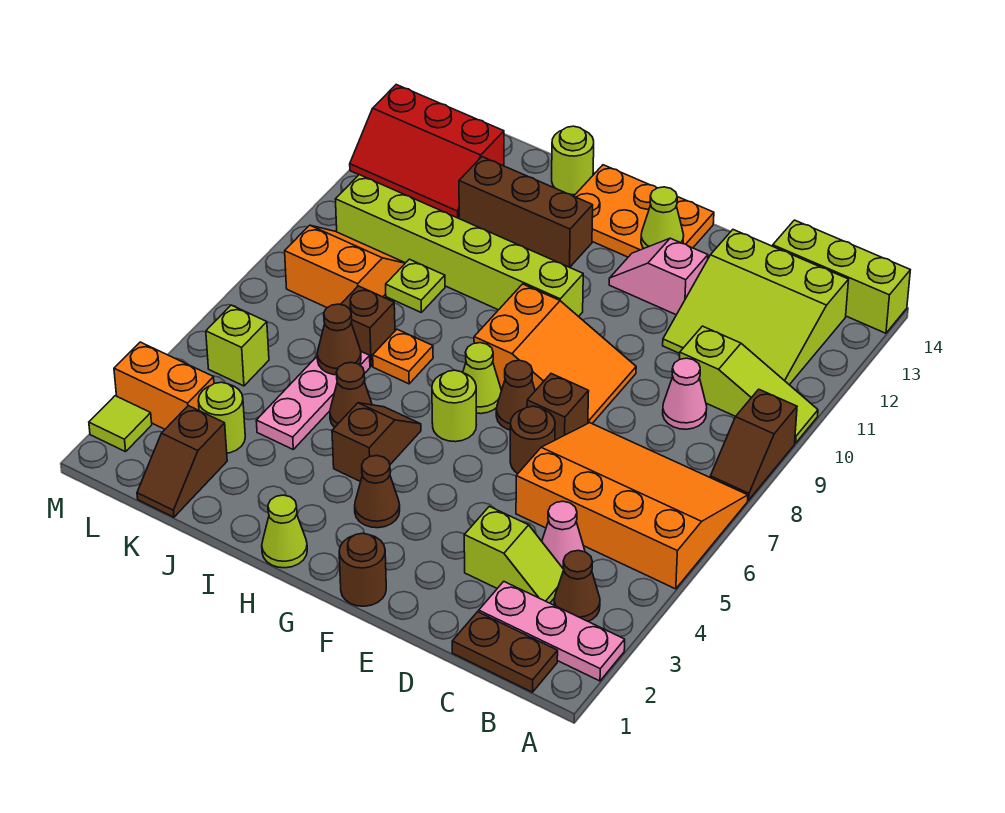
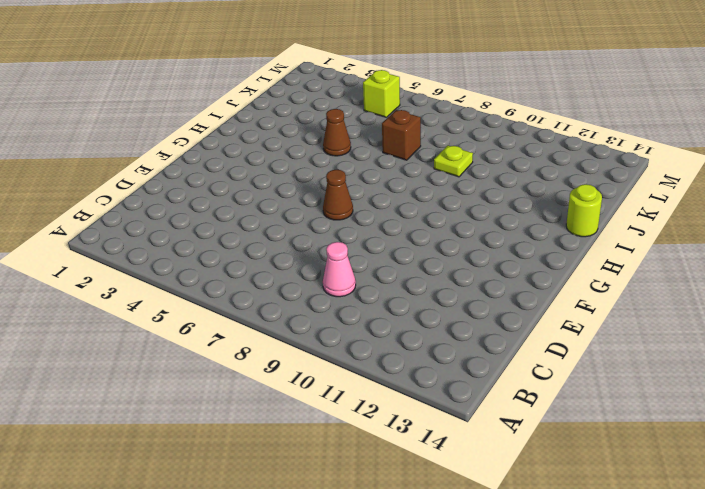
none -> pink 1x3 plate [479,582,625,681]
none -> orange 3x4 slope [516,423,748,589]
none -> brown 1x2 slope [710,389,797,500]
none -> lime 1x3 slope [680,326,818,443]

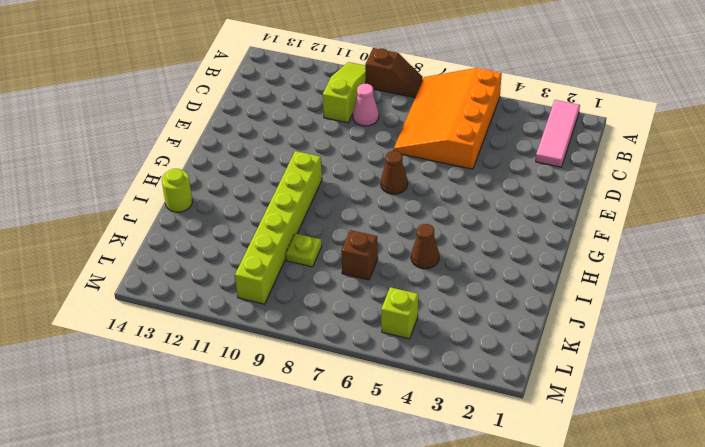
pink 1x3 tile [536,100,580,167] -> pink 1x3 plate [479,582,625,681]
none -> lime 1x3 brick [773,220,910,333]
none -> brown 1x2 plate [452,612,558,692]
none -> brown 1x1 cone [554,550,600,621]
none -> lime 3x3 slope [663,230,849,385]

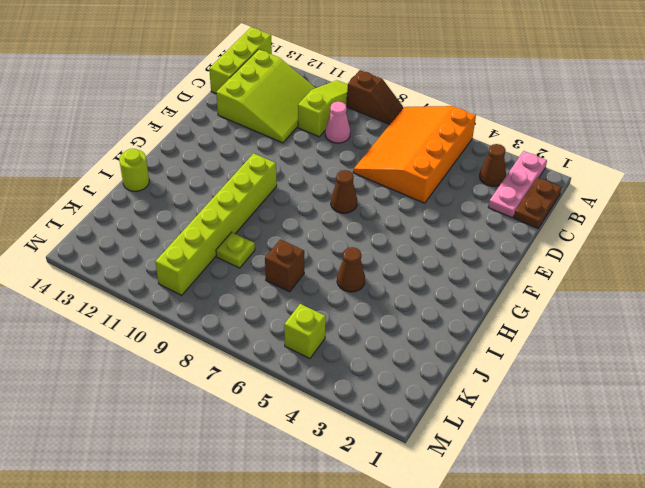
none -> lime 1x2 slope [464,506,564,603]
none -> pink 1x1 cone [542,501,585,568]
none -> brown 1x1 round brick [510,406,555,473]
none -> brown 1x1 brick [527,374,589,440]

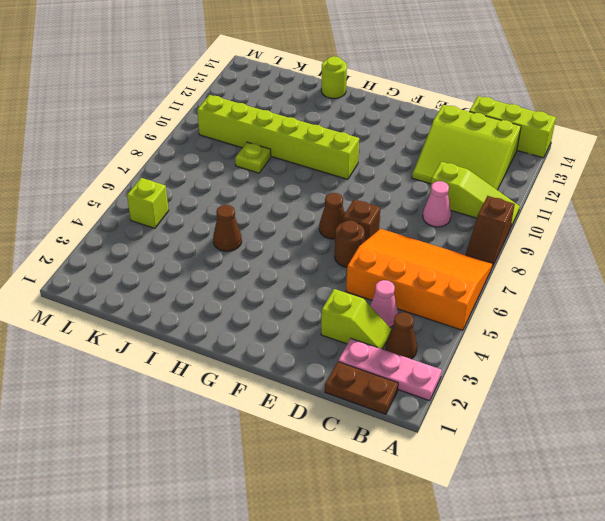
none -> orange 2x3 slope [474,284,636,423]
none -> pink 1x2 slope [609,238,708,315]
none -> brown 1x1 round brick [339,533,386,606]
none -> orange 2x3 plate [574,165,714,257]

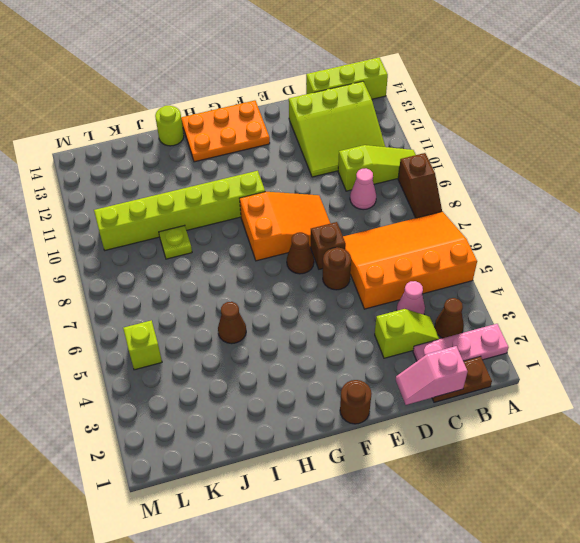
pink 1x2 slope [396,346,468,405] -> pink 1x2 slope moved to [609,238,708,315]
none -> brown 1x1 cone [355,456,400,528]
none -> lime 1x1 round brick [432,370,476,442]
none -> lime 1x1 cone [463,343,501,414]
none -> lime 1x1 cone [262,495,307,568]

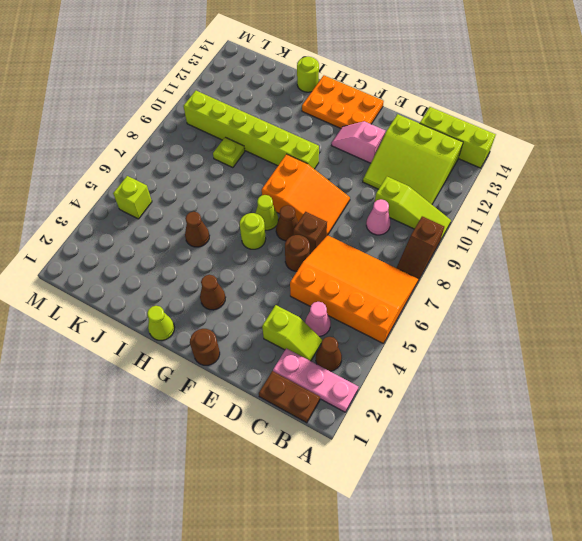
none -> brown 1x2 slope [332,403,421,482]
none -> brown 1x3 brick [459,157,593,267]
none -> orange 1x1 plate [373,329,433,384]
none -> pink 1x3 plate [256,352,370,449]

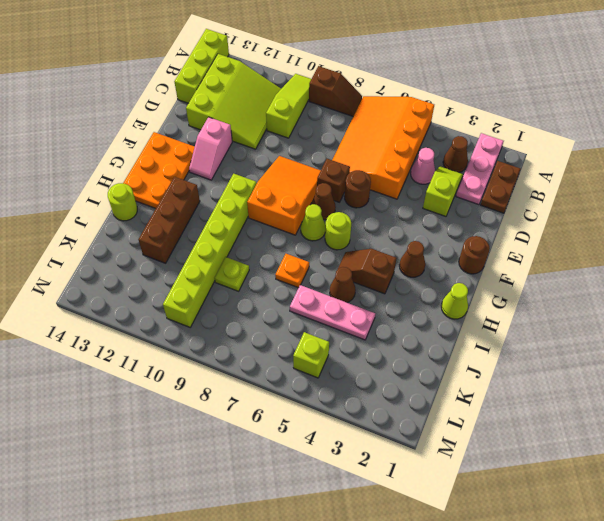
none -> pink 1x1 cone [663,358,707,429]
none -> brown 1x1 brick [341,286,395,366]
none -> brown 1x2 slope [137,406,227,517]
none -> lime 1x1 round brick [198,382,245,453]

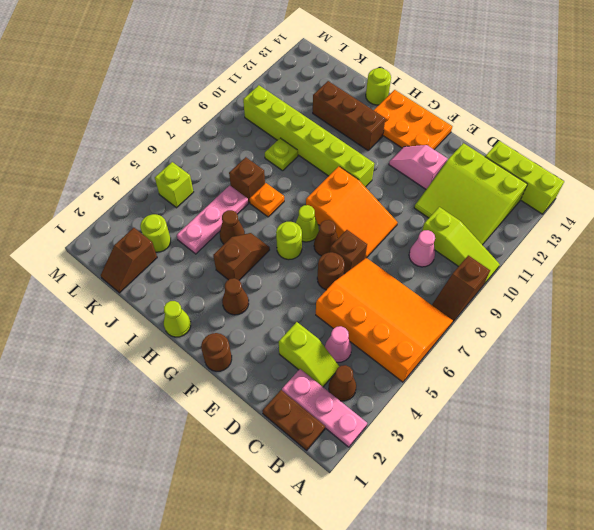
none -> orange 2x2 slope [285,225,405,308]
none -> red 2x3 slope [350,85,504,218]
none -> orange 1x2 brick [114,342,214,429]
none -> lime 1x1 tile [89,396,152,452]

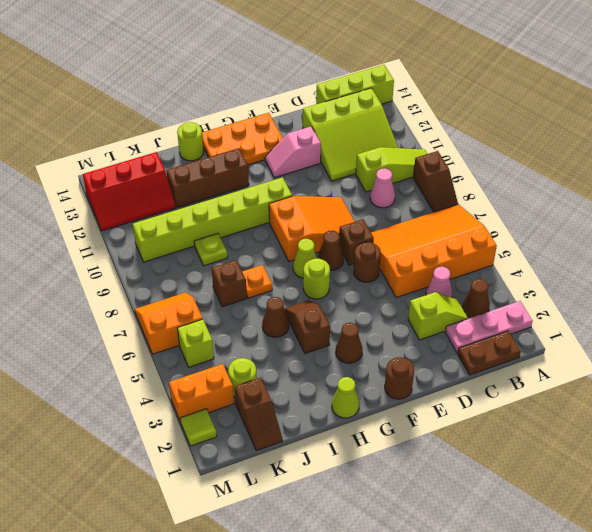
orange 2x2 slope [135,293,203,354] -> orange 2x2 slope moved to [285,225,405,308]
none -> pink 1x3 plate [256,352,370,449]
none -> lime 1x1 cone [641,187,684,248]
none -> brown 1x1 cone [317,304,361,375]

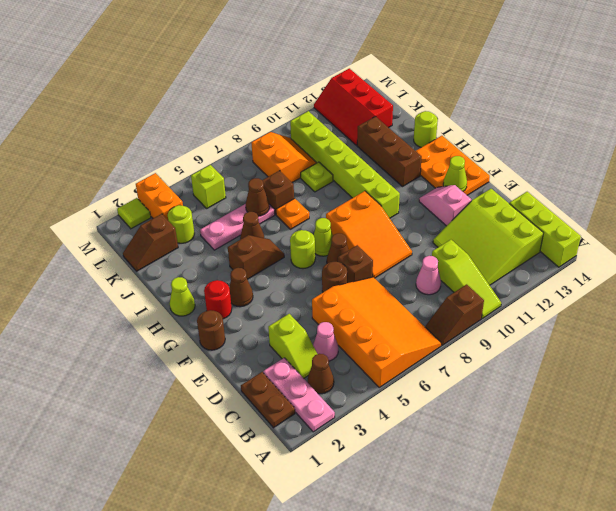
red 1x1 round brick [204,280,232,319] -> none

